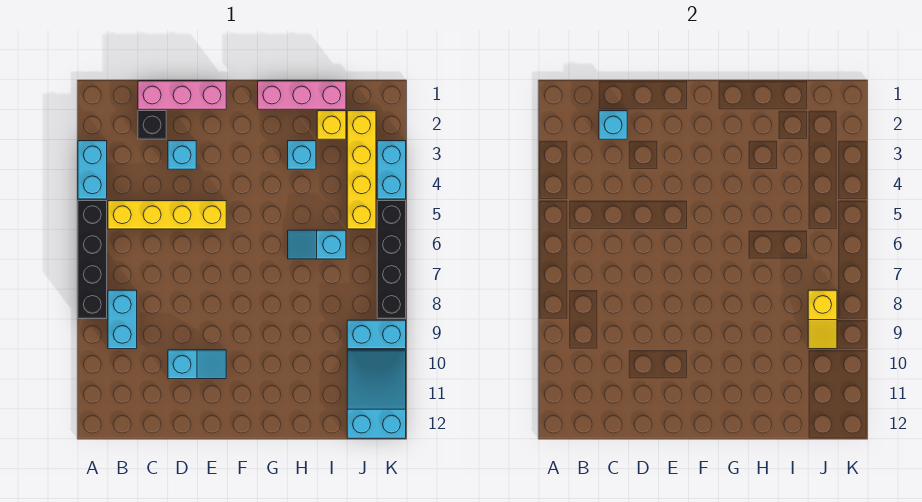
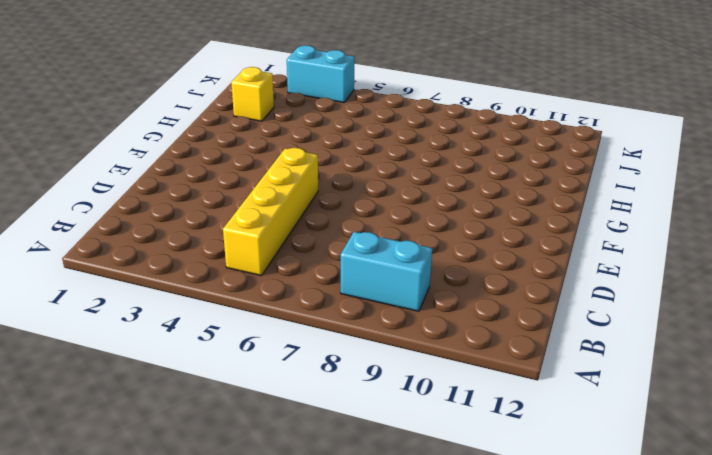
none -> cyan 1x2 brick [78,141,107,199]
none -> black 1x4 brick [78,201,107,319]
none -> pink 1x3 brick [138,81,226,109]

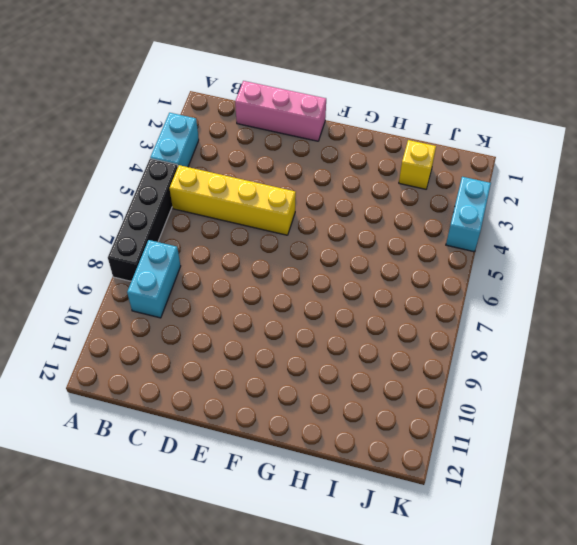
none -> black 1x1 brick [138,111,166,139]
none -> cyan 1x1 brick [168,141,196,169]
none -> cyan 1x2 slope [168,350,226,379]

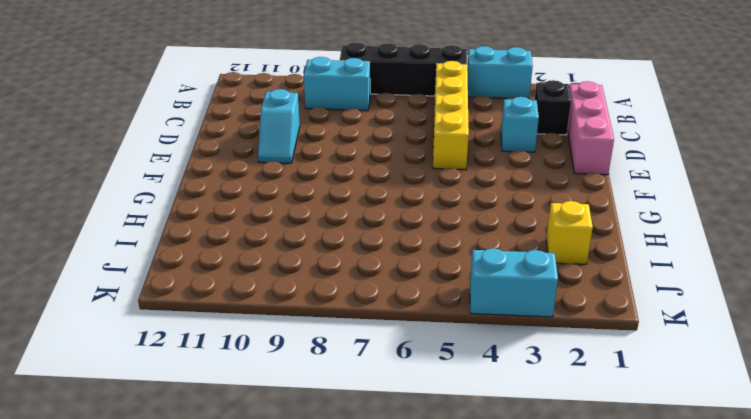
none -> pink 1x3 brick [258,81,346,109]
none -> cyan 1x1 brick [288,141,316,169]
none -> cyan 1x2 slope [288,230,346,259]

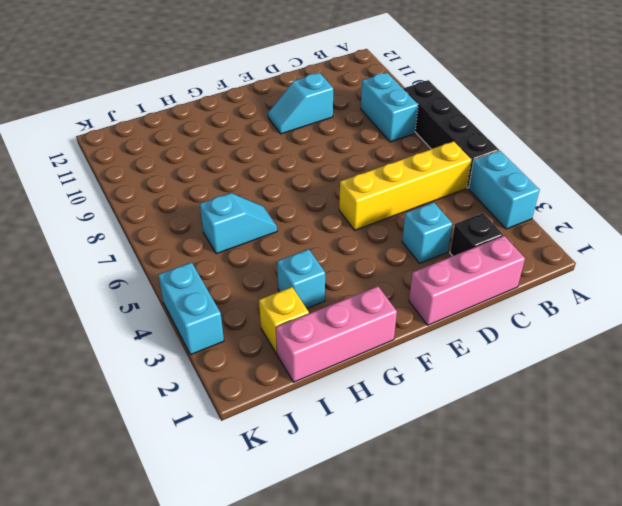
none -> yellow 1x4 brick [347,111,376,229]
none -> cyan 1x2 brick [347,320,406,349]
none -> cyan 2x3 slope [347,350,406,438]

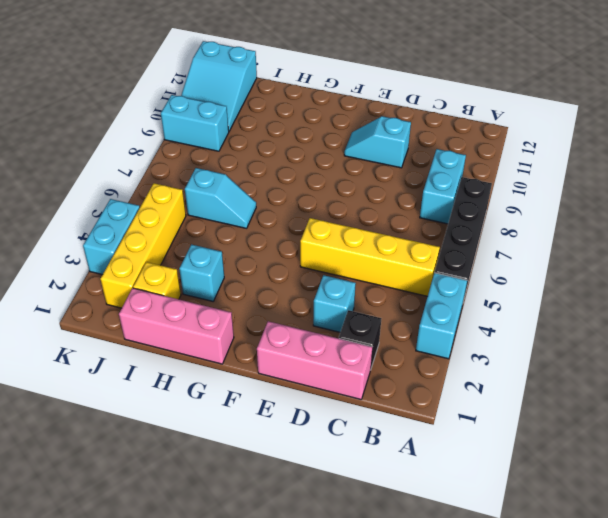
none -> black 1x4 brick [377,201,406,319]
none -> cyan 1x1 brick [599,111,627,139]
none -> yellow 1x2 slope [808,290,837,349]

